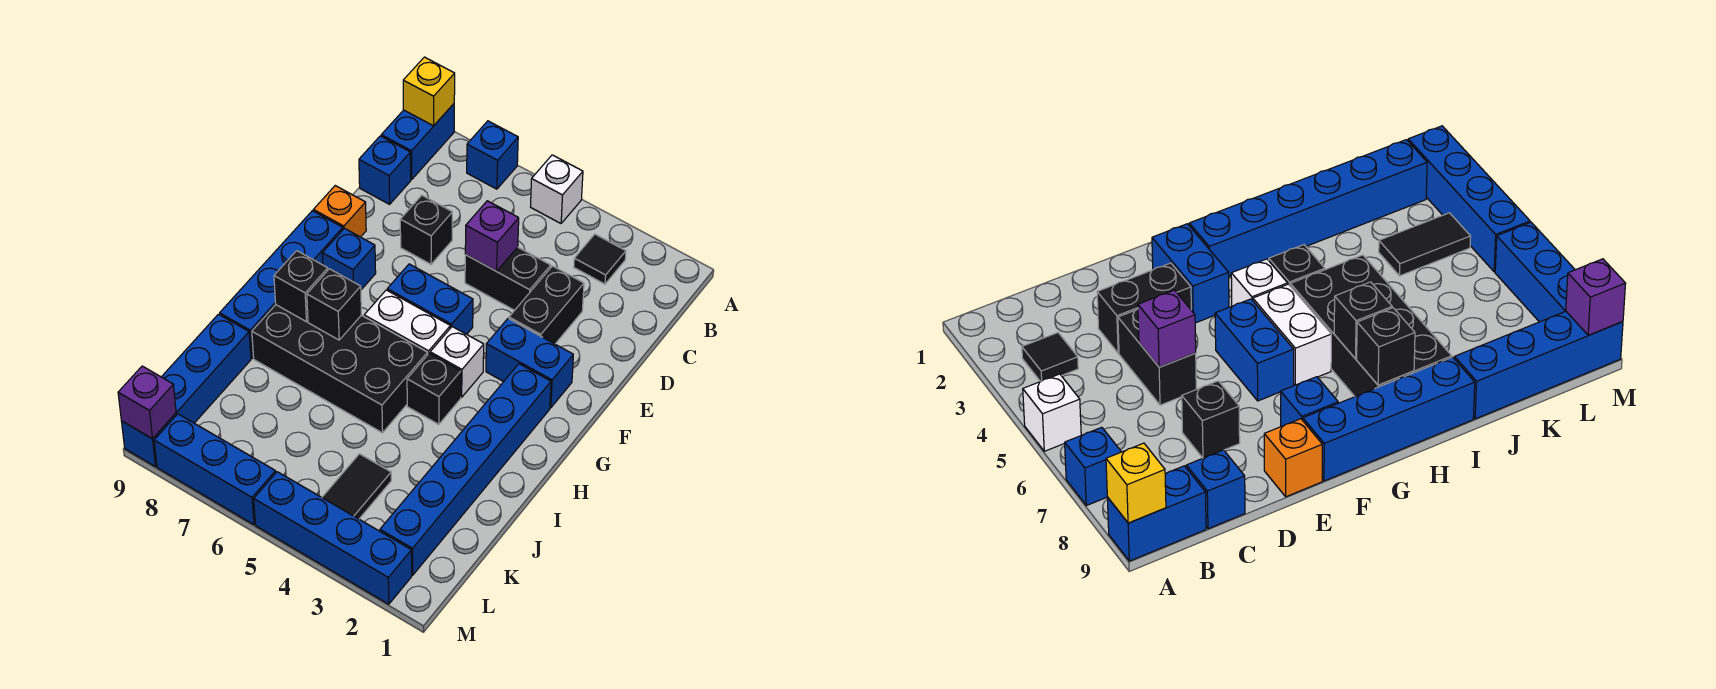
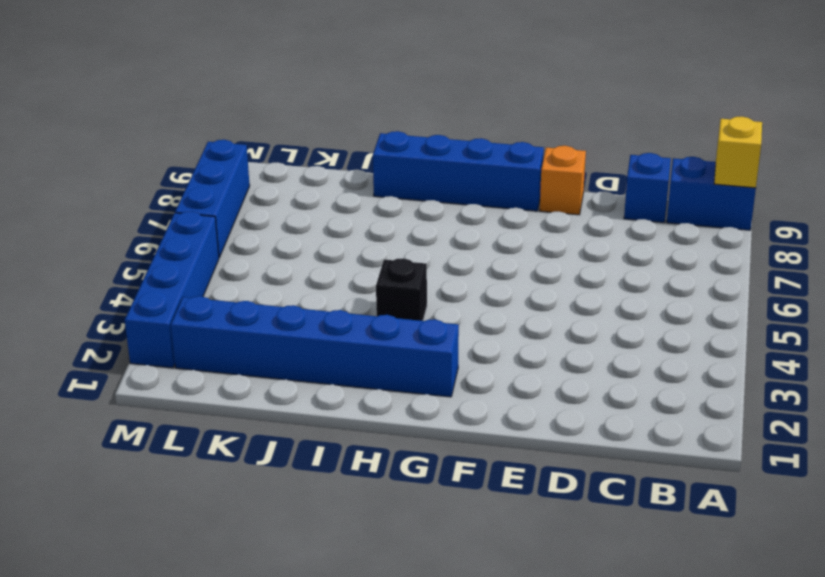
none -> white 1x1 brick [531,155,583,223]
none -> blue 1x1 brick [467,121,518,189]
none -> black 1x1 tile [574,234,626,284]

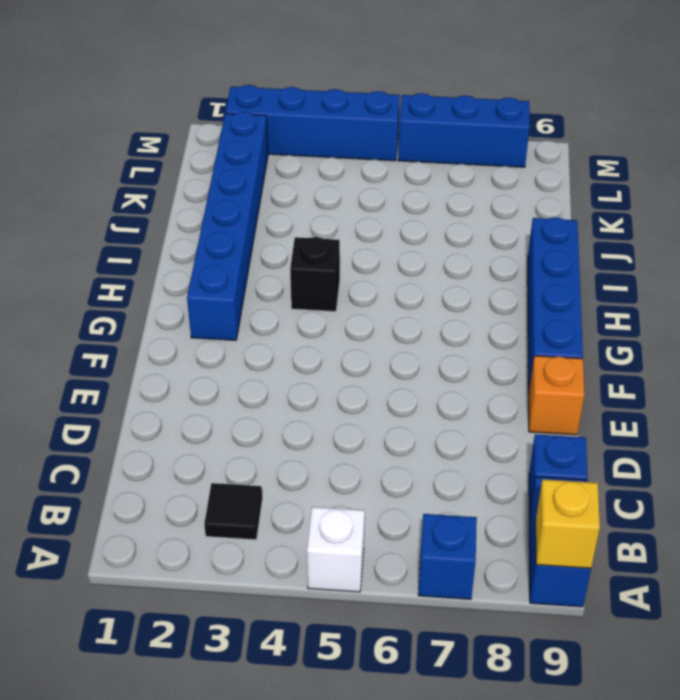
none -> black 1x2 brick [509,266,584,344]
none -> black 1x2 brick [465,247,551,310]
none -> black 1x1 brick [400,195,452,264]

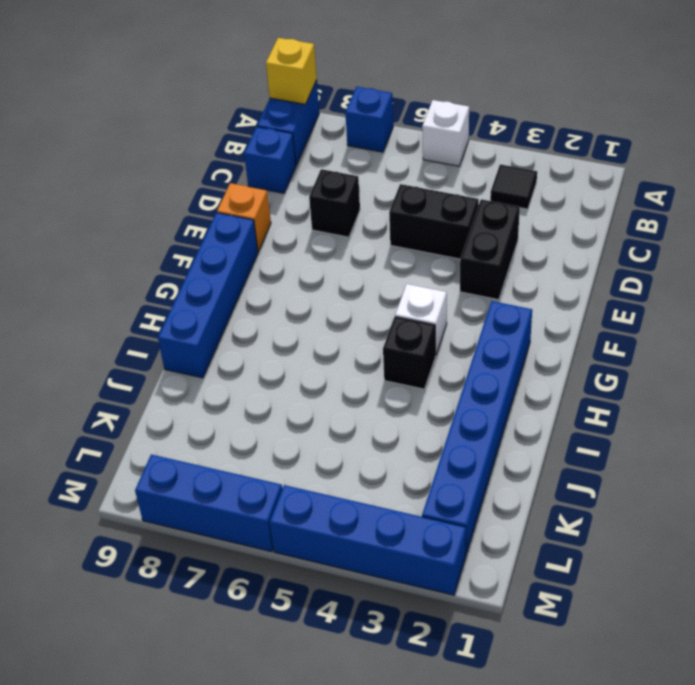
none -> blue 1x2 brick [486,319,573,408]
none -> blue 1x2 brick [387,264,473,334]
none -> blue 1x1 brick [322,228,376,290]

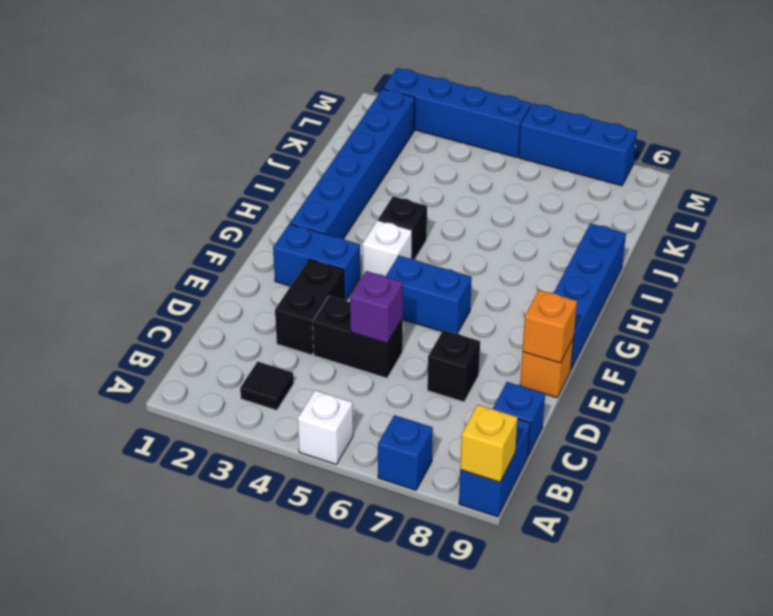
orange 1x1 brick [522,290,577,363] -> none
none -> blue 1x1 brick [322,228,376,290]
none -> white 1x2 brick [364,290,450,354]
none -> black 2x4 brick [252,305,428,433]

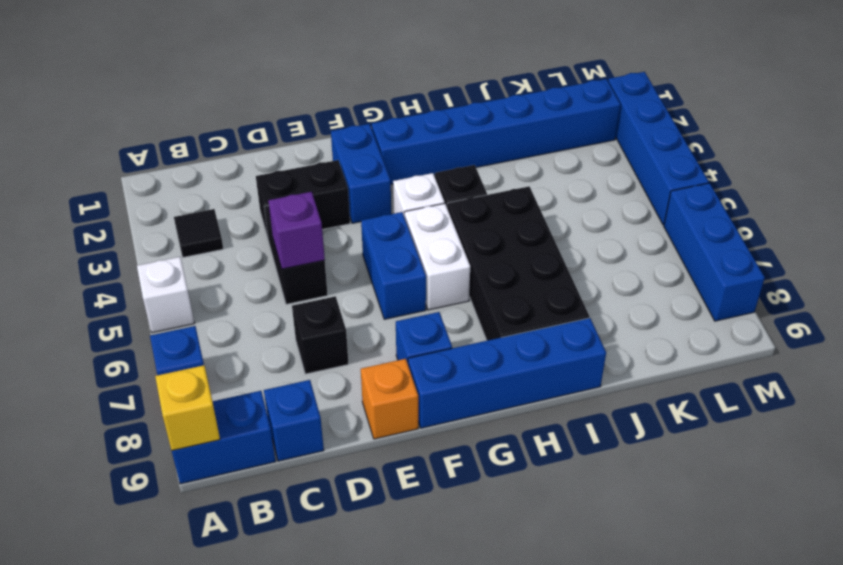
none -> blue 1x4 brick [122,314,251,466]
none -> black 1x2 tile [322,454,391,519]
none -> black 1x1 brick [307,269,361,340]

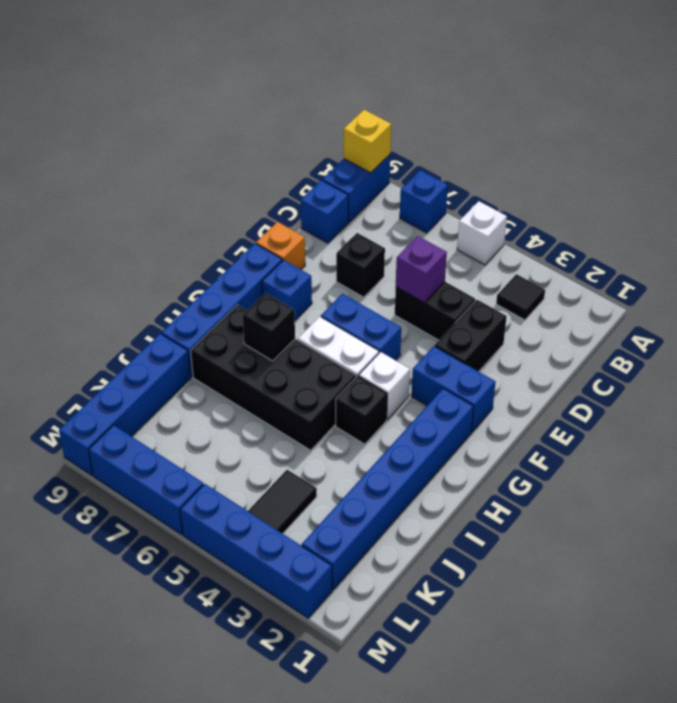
none -> black 1x1 brick [274,251,328,322]
none -> purple 1x1 brick [118,366,176,439]

